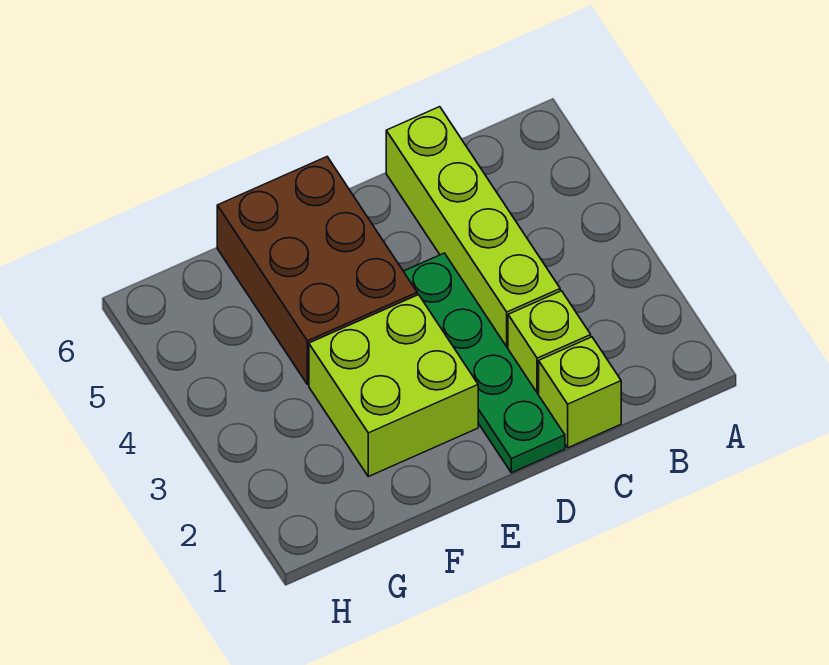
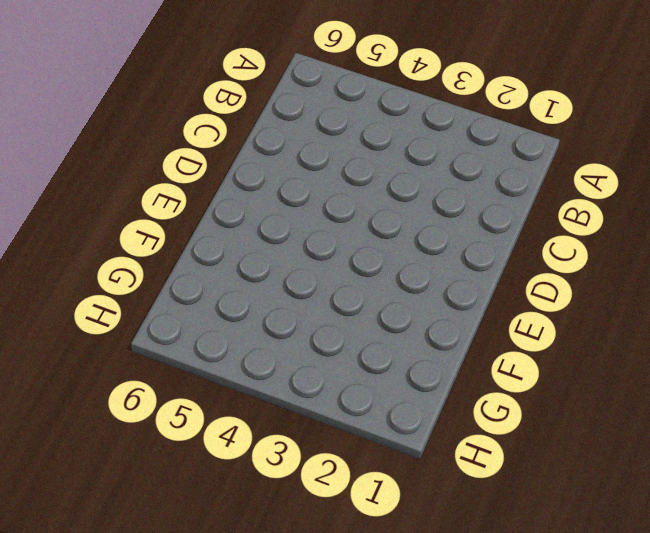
none -> lime 1x1 brick [539,337,621,448]
none -> lime 1x1 brick [508,291,591,395]

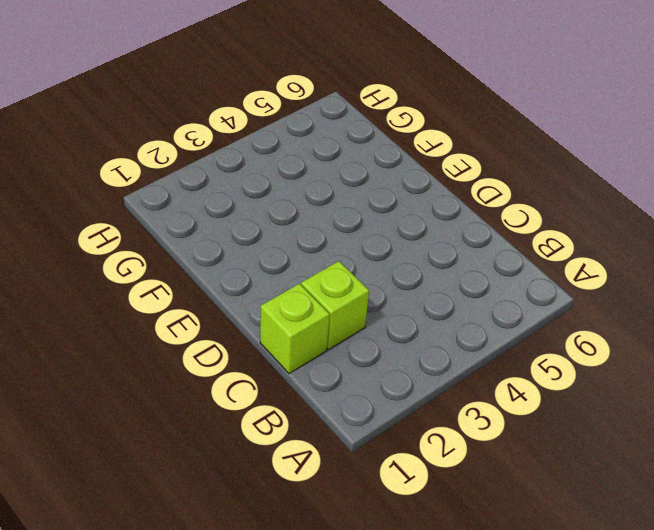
none -> lime 1x4 brick [386,107,560,348]
none -> green 1x4 plate [403,253,565,473]

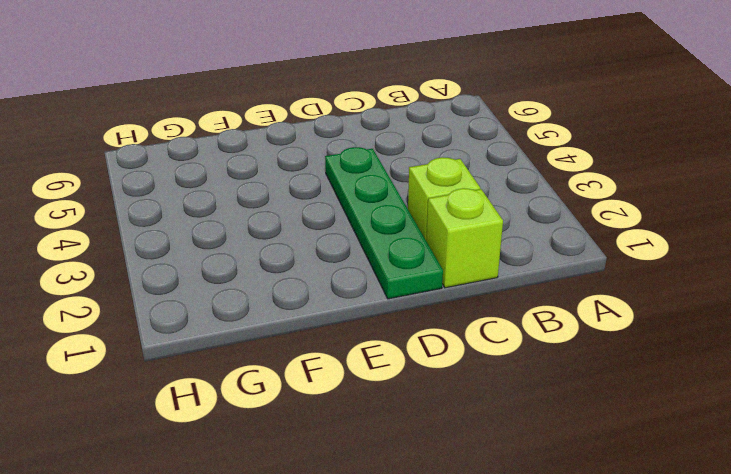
none -> lime 1x4 brick [386,107,560,348]
none -> lime 2x2 brick [309,295,478,477]

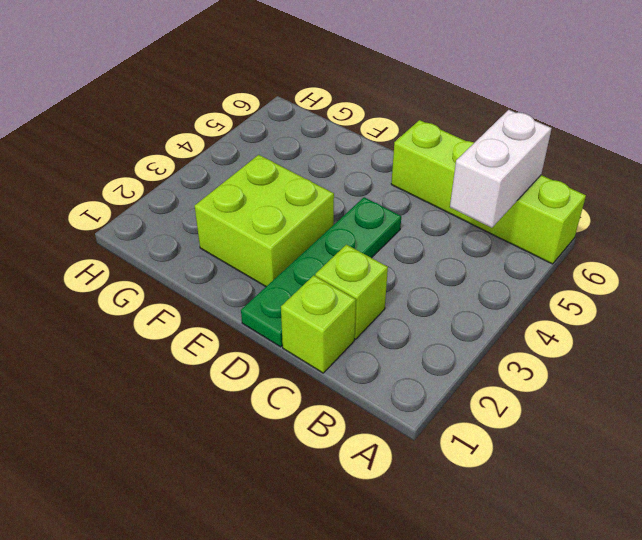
lime 1x4 brick [391,120,586,264] -> lime 1x4 brick turned to [386,107,560,348]
white 1x2 brick [450,110,552,228] -> none
none -> brown 2x3 brick [217,157,417,384]

